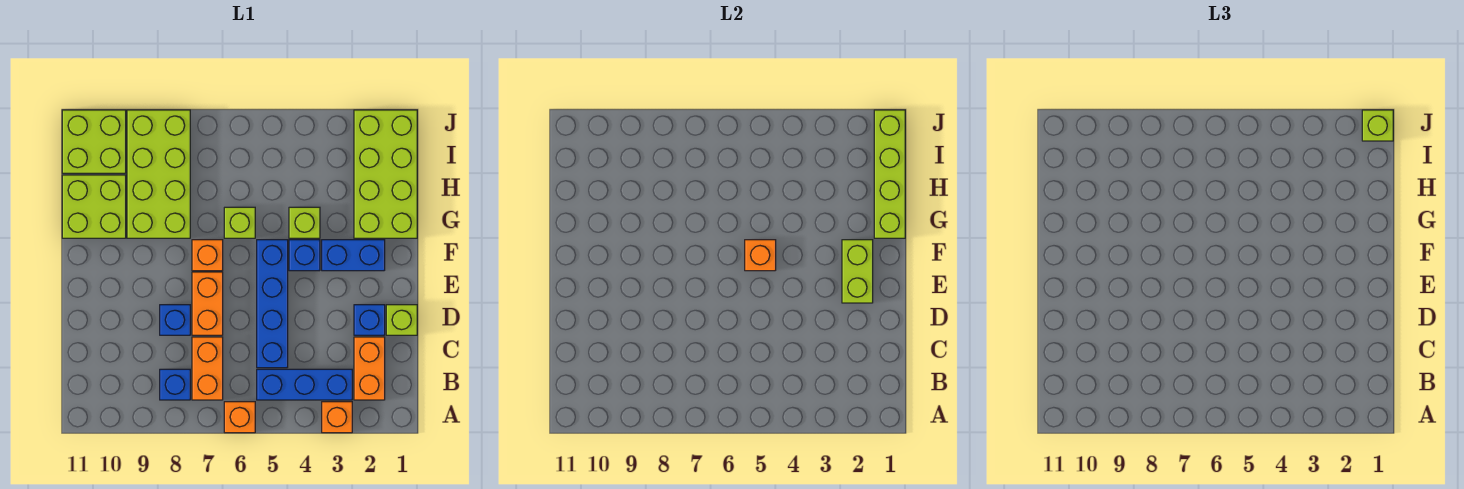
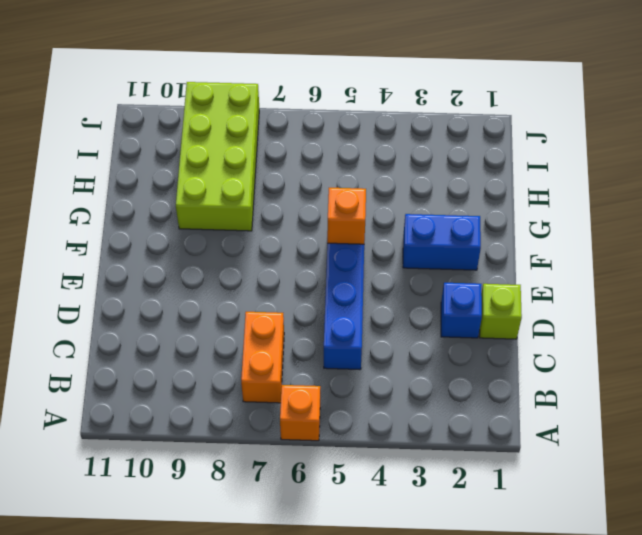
none -> orange 1x1 brick [322,402,352,433]
none -> orange 1x2 brick [354,337,385,400]
none -> blue 1x3 brick [257,369,352,400]

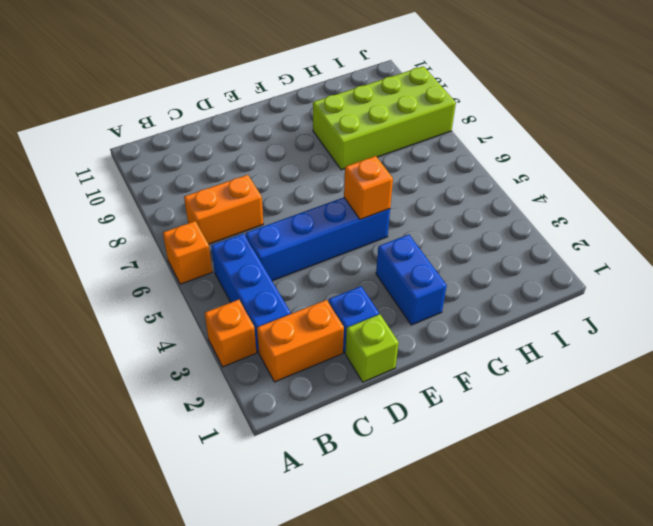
none -> blue 1x1 brick [160,369,190,400]
none -> orange 1x2 brick [192,272,223,335]
none -> blue 1x1 brick [160,305,190,335]

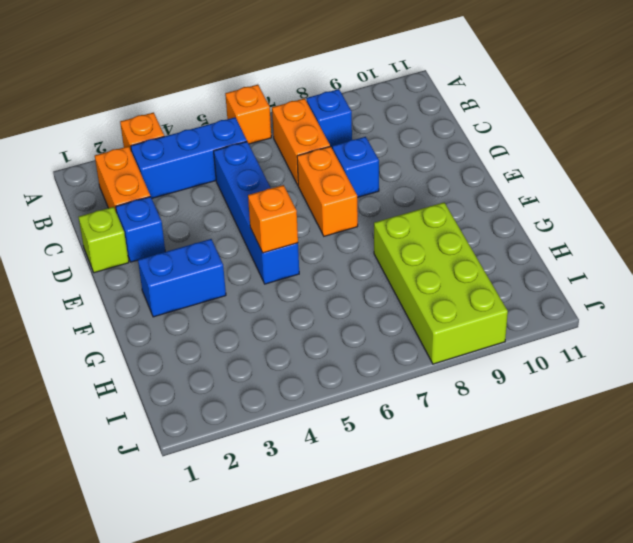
none -> blue 1x1 brick [289,240,320,271]
none -> orange 1x1 brick [192,240,223,271]
none -> lime 2x4 brick [354,110,417,238]

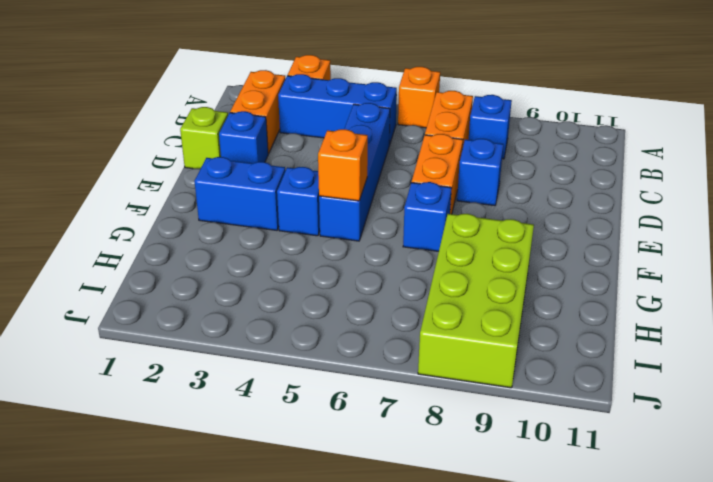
blue 1x1 brick [403,182,452,251] -> orange 1x1 brick [192,240,223,271]
none -> lime 2x4 brick [354,110,417,238]
none -> lime 1x1 brick [289,207,320,238]
none -> lime 1x1 brick [224,207,255,238]

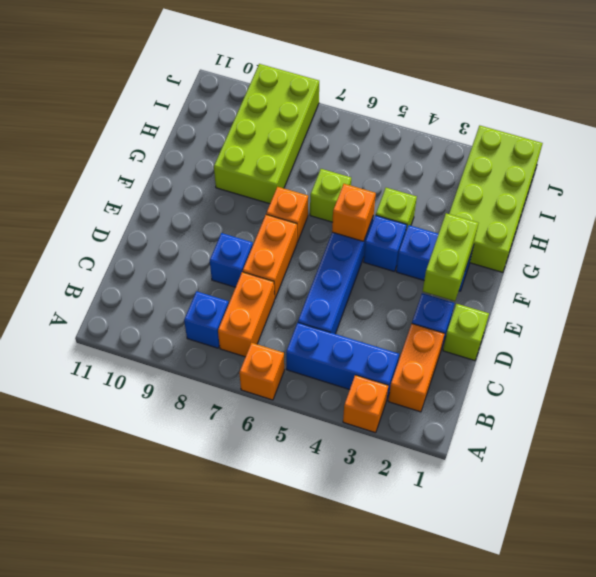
none -> lime 2x2 brick [62,175,126,238]
none -> lime 2x2 brick [62,110,126,173]
none -> lime 1x4 brick [874,110,905,238]

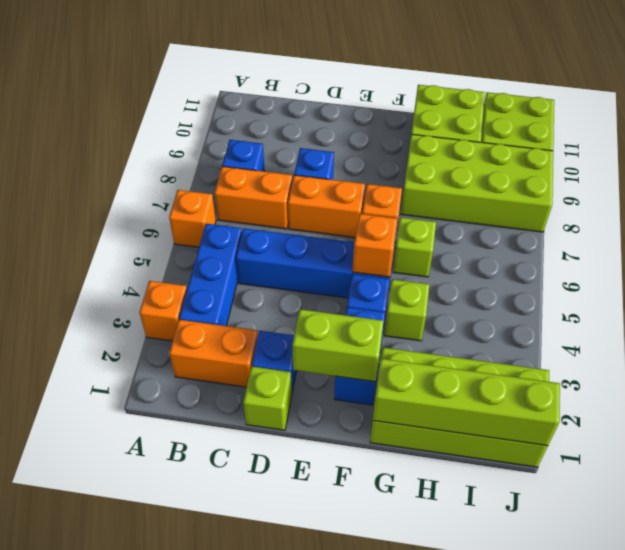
none -> lime 1x1 brick [1362,110,1393,141]

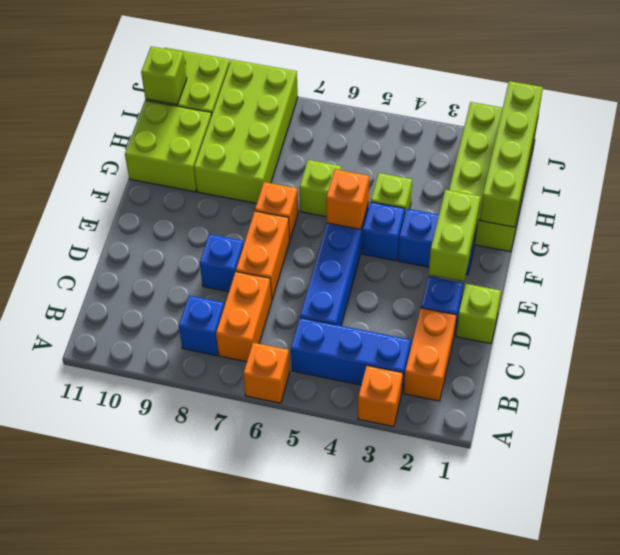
lime 1x1 brick [141,46,187,105] -> lime 1x1 brick moved to [1362,110,1393,141]

